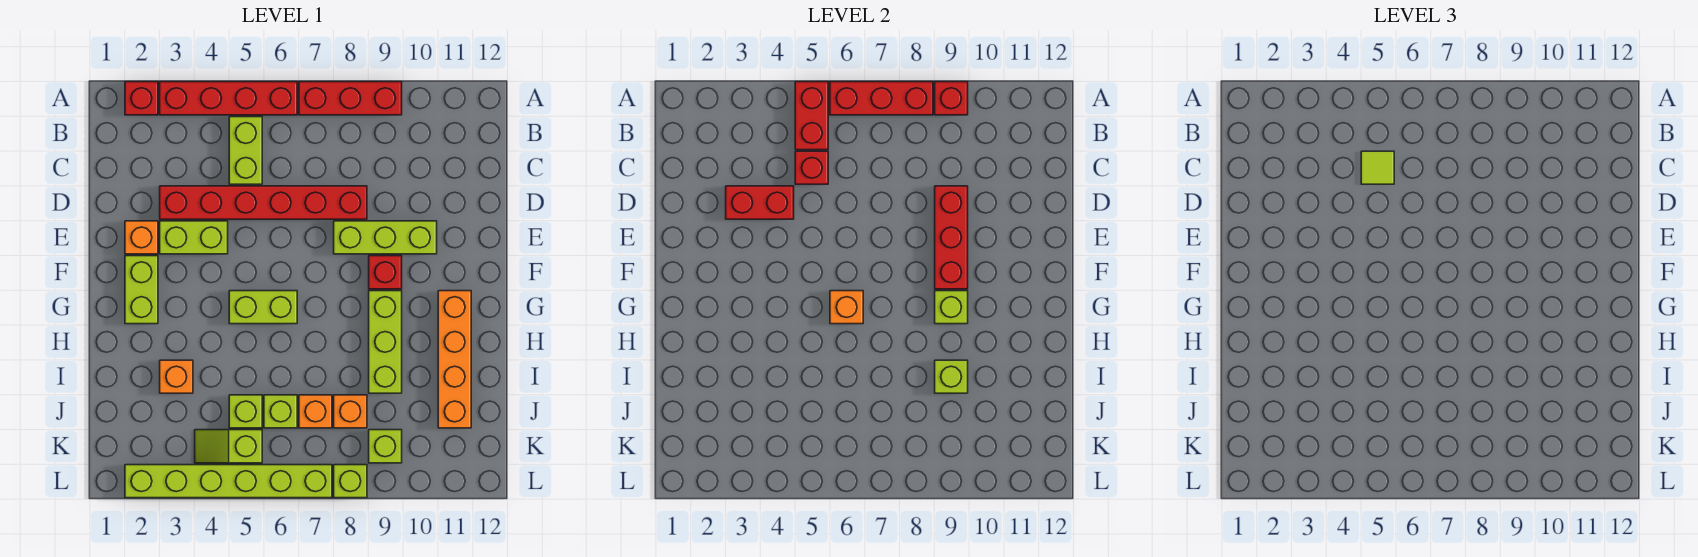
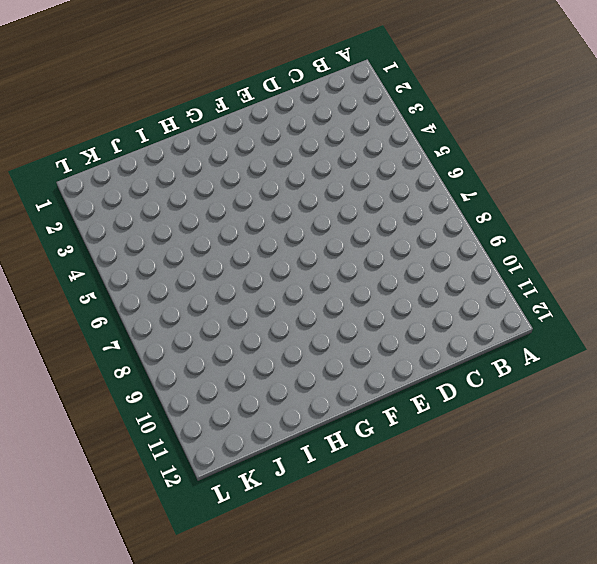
none -> red 1x1 brick [125,82,158,115]
none -> red 1x4 brick [160,82,297,115]
none -> red 1x3 brick [299,82,402,115]
none -> lime 1x2 brick [229,117,262,184]

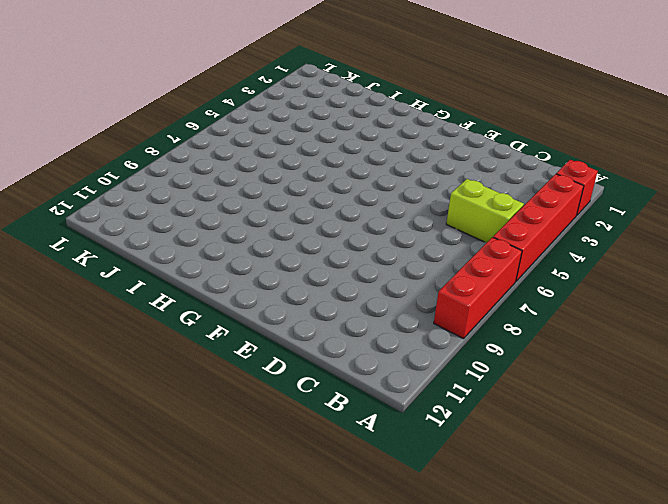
none -> red 1x6 brick [160,186,367,219]
none -> orange 1x1 brick [125,221,158,254]
none -> lime 1x2 brick [160,221,228,254]
none -> lime 1x3 brick [334,221,437,254]

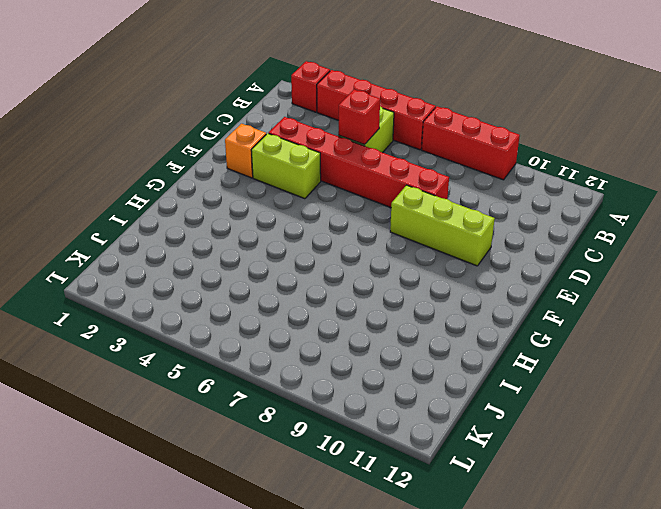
none -> lime 1x2 brick [125,256,158,324]
none -> red 1x1 brick [369,256,402,289]
none -> lime 1x2 brick [229,291,297,324]
none -> lime 1x3 brick [369,291,402,393]

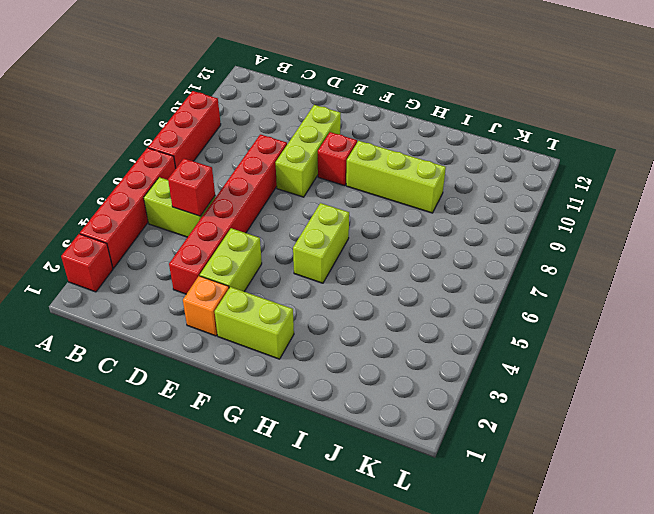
none -> orange 1x4 brick [438,291,471,428]
none -> orange 1x1 brick [160,360,193,393]
none -> lime 1x1 brick [229,395,262,428]
none -> lime 1x1 brick [264,395,297,428]

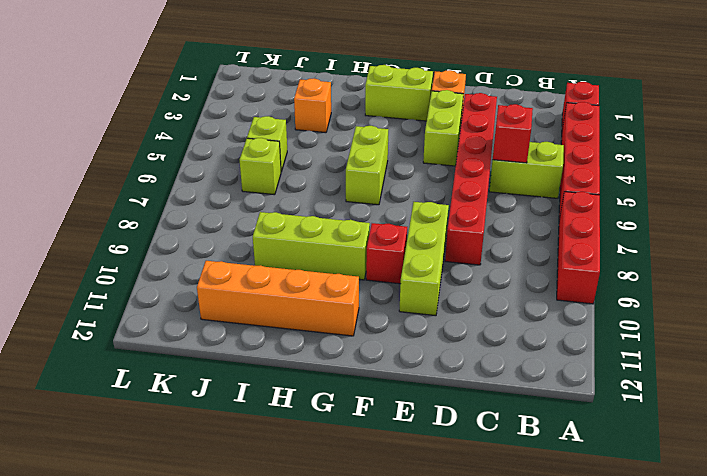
none -> orange 1x1 brick [299,395,332,428]
none -> orange 1x1 brick [334,395,367,428]
none -> lime 1x2 slope [195,430,262,463]
none -> lime 1x1 brick [369,430,402,463]

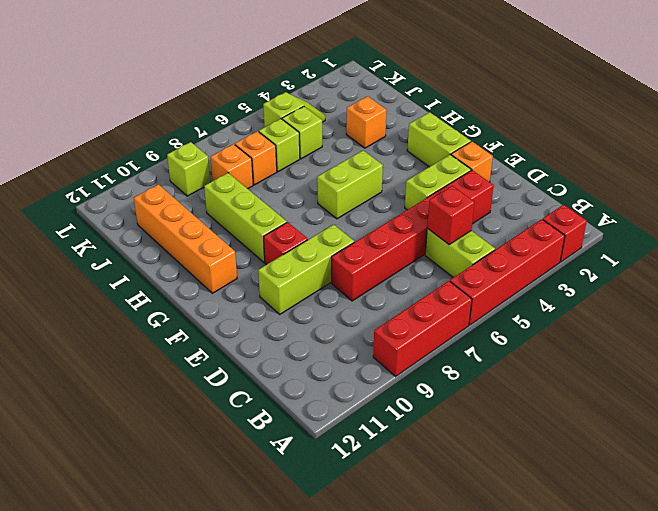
none -> lime 1x6 brick [125,465,332,498]
none -> lime 1x1 brick [334,465,367,498]
none -> red 1x2 brick [795,82,828,150]
none -> red 1x3 brick [830,82,933,115]

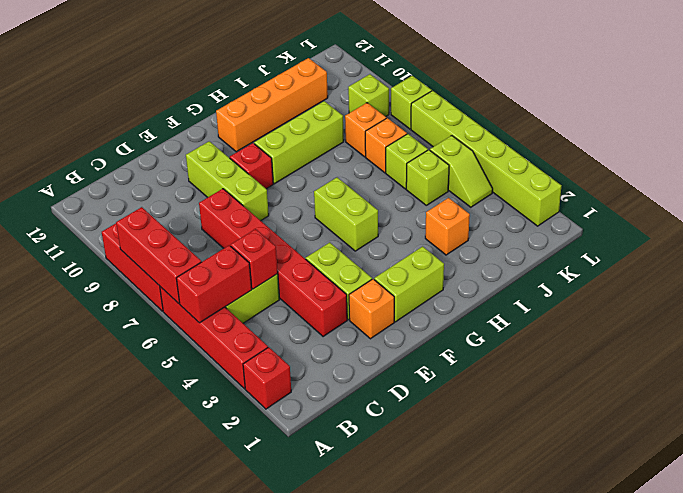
none -> red 1x1 brick [935,82,968,115]
none -> red 1x2 brick [726,186,794,219]
none -> red 1x3 brick [935,186,968,289]
none -> orange 1x1 brick [830,291,863,324]

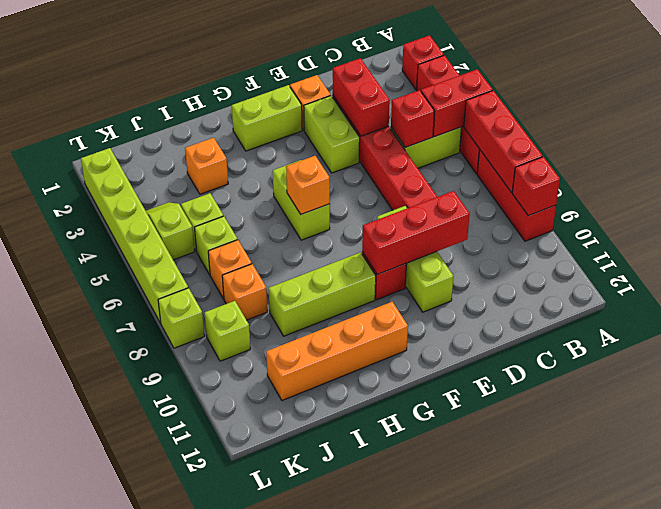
none -> lime 1x1 brick [935,291,968,324]
none -> lime 1x1 brick [935,360,968,393]
none -> lime 1x1 tile [1361,151,1394,184]

